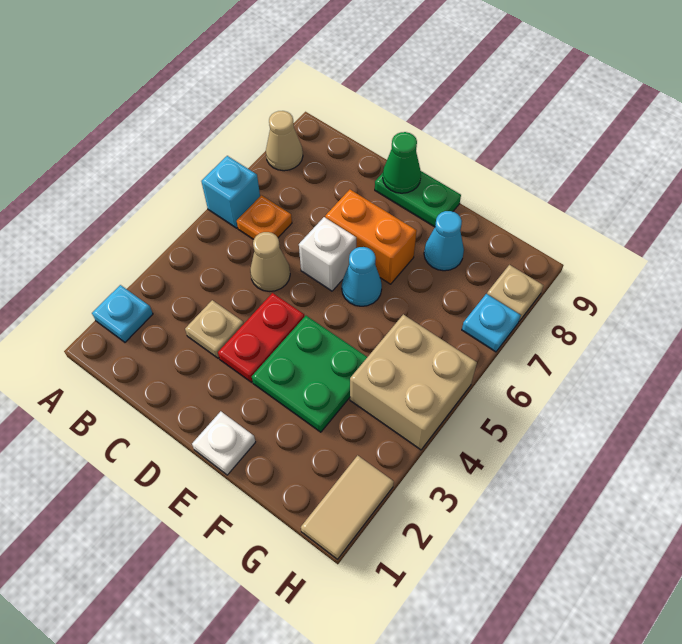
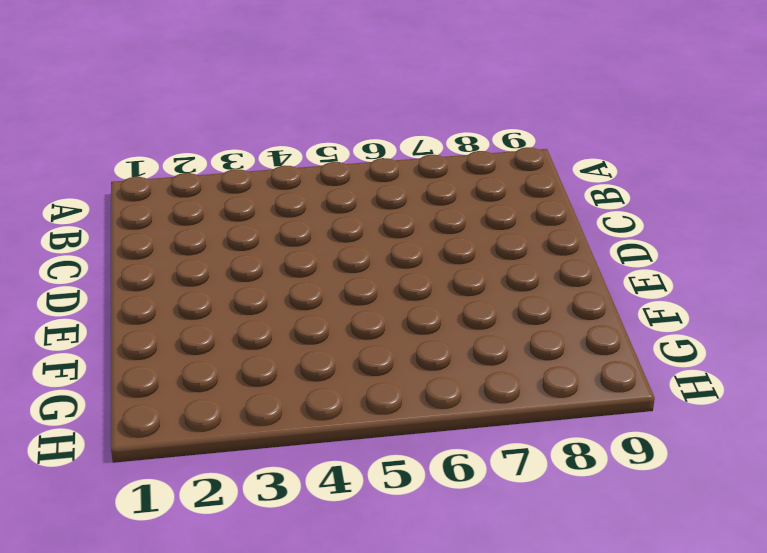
none -> cyan 1x1 plate [92,285,153,342]
none -> cyan 1x1 brick [201,156,260,228]
none -> tan 1x1 cone [266,111,303,171]

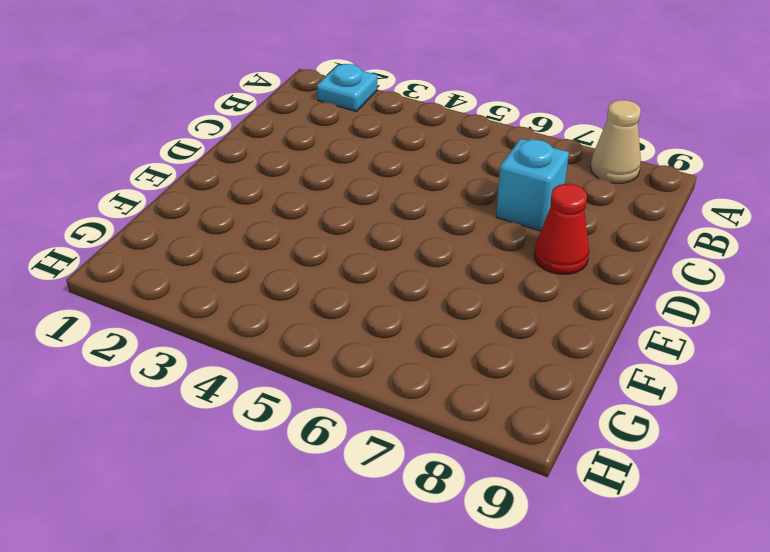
cyan 1x1 brick [496,139,569,231] -> cyan 1x1 brick moved to [201,156,260,228]
red 1x1 cone [534,184,589,274] -> none
none -> orange 1x1 plate [237,195,292,239]
none -> tan 1x1 plate [185,300,244,358]
none -> tan 1x1 cone [250,232,290,291]

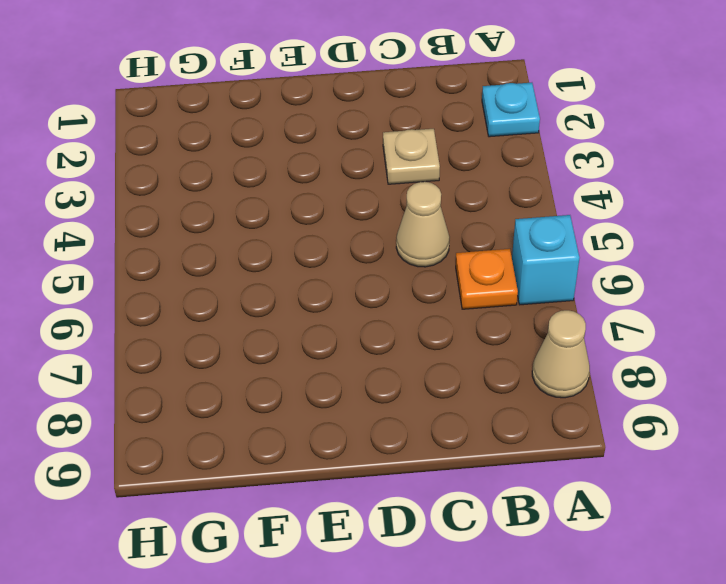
none -> red 1x2 plate [218,293,304,382]
none -> white 1x1 brick [299,217,356,291]
none -> orange 1x2 brick [325,190,417,284]

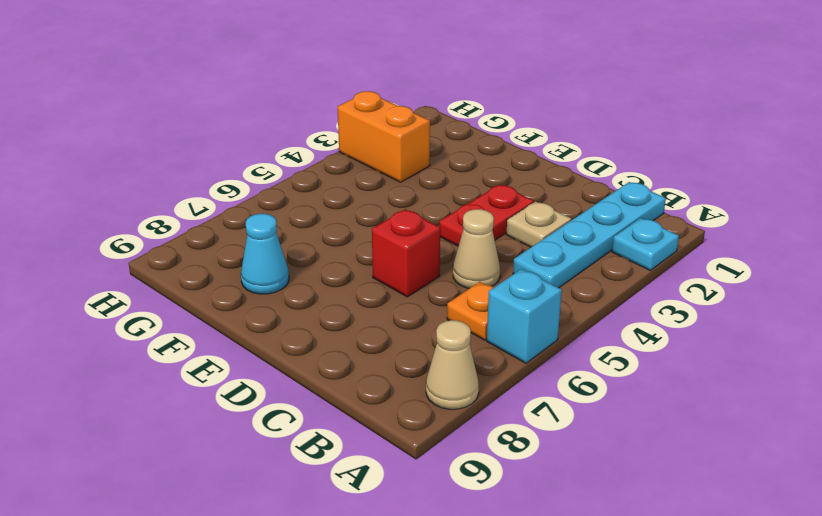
cyan 1x4 plate [513,182,666,288] -> none
red 1x1 brick [372,209,440,297] -> white 1x1 brick [299,217,356,291]
orange 1x2 brick [338,91,430,182] -> orange 1x2 brick moved to [325,190,417,284]
none -> green 1x2 plate [375,171,461,227]
none -> white 1x1 plate [192,411,255,475]
none -> green 2x2 plate [252,316,367,432]

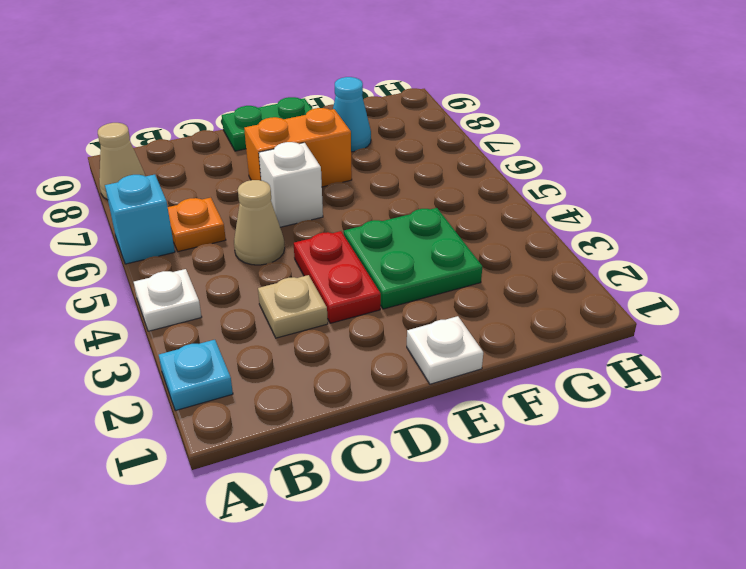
white 1x1 plate [134,269,202,331] -> none
none -> cyan 1x1 cone [342,247,382,306]
none -> tan 2x2 brick [350,314,477,450]
none -> tan 1x2 tile [301,455,394,559]

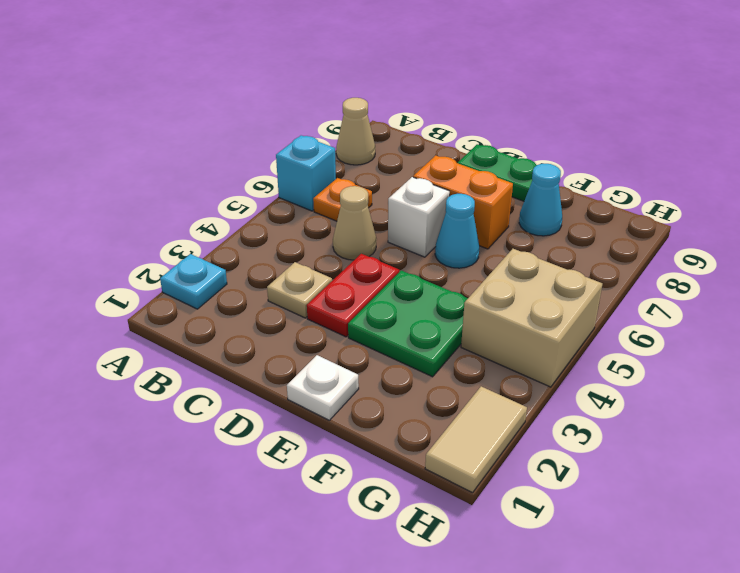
none -> cyan 1x1 plate [462,294,521,352]
none -> tan 1x1 plate [487,265,544,321]
none -> green 1x1 cone [383,132,421,193]

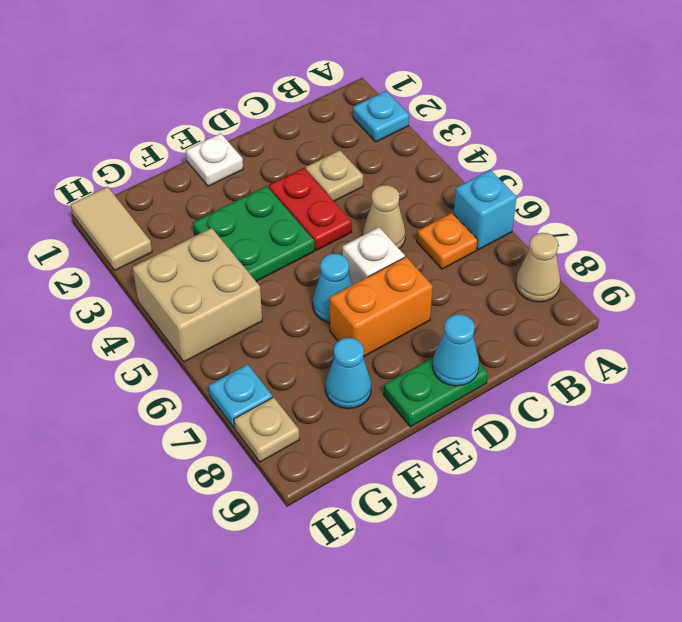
cyan 1x1 cone [433,314,479,386] -> green 1x1 cone [383,132,421,193]

